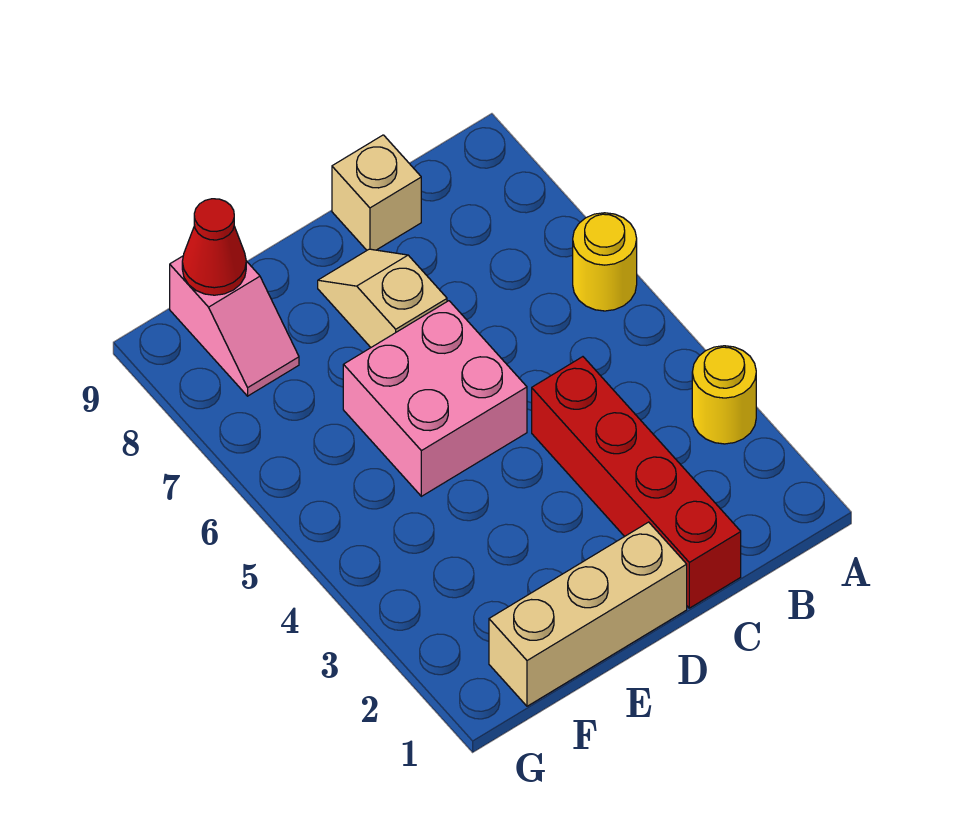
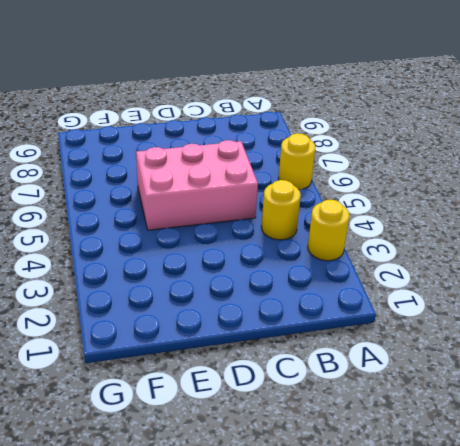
yellow 1x1 round brick [261,180,301,240] -> none
pink 2x3 brick [136,140,258,230] -> pink 2x2 brick [343,301,527,496]
none -> red 1x4 brick [532,357,741,608]
none -> tan 1x1 brick [332,135,421,250]

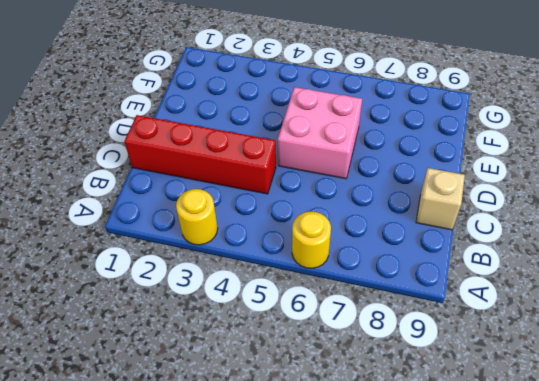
none -> tan 1x3 brick [489,522,687,706]
none -> tan 1x2 slope [318,249,447,347]

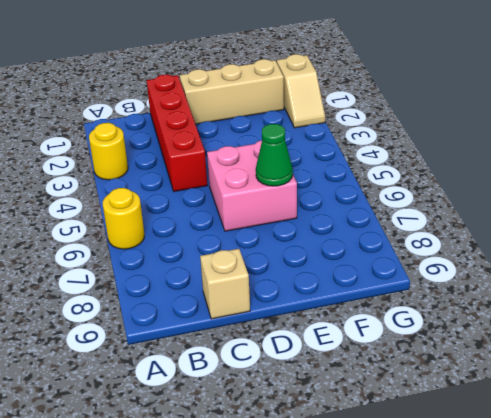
green 1x1 cone [256,124,293,186] -> none
tan 1x2 slope [277,54,325,128] -> tan 1x2 slope moved to [318,249,447,347]
none -> pink 1x2 slope [170,256,299,396]
none -> red 1x1 cone [182,199,246,295]

